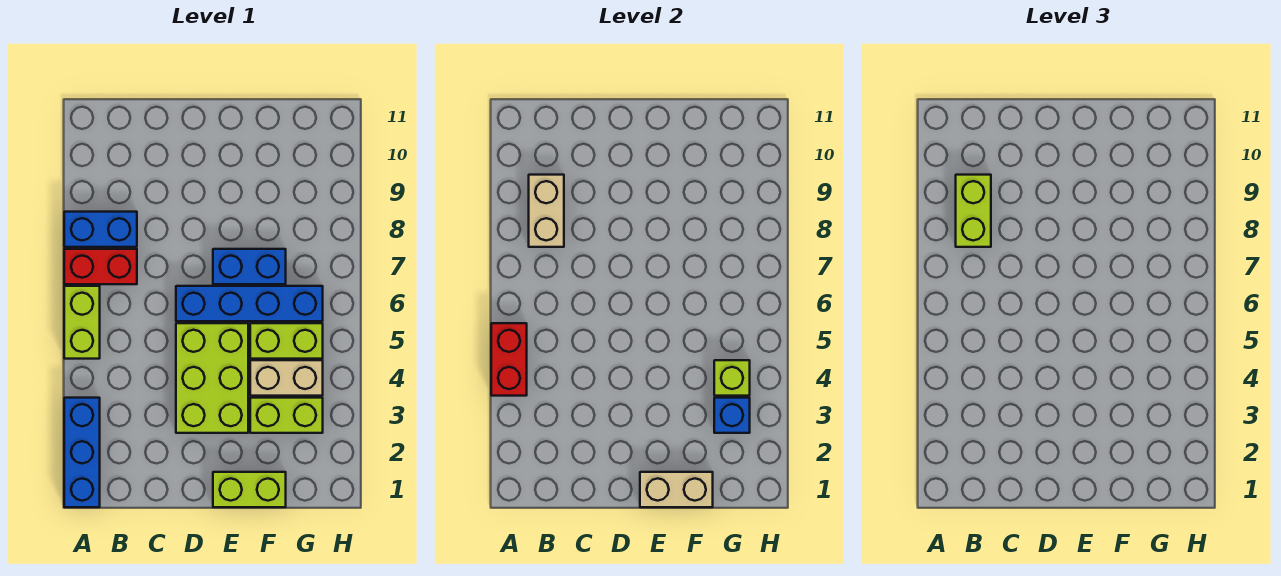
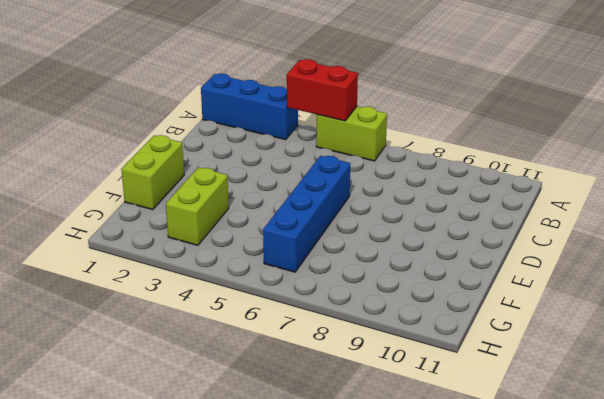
none -> red 1x2 brick [64,249,137,284]
none -> blue 1x2 brick [64,212,137,247]
none -> lime 2x3 brick [176,323,248,433]

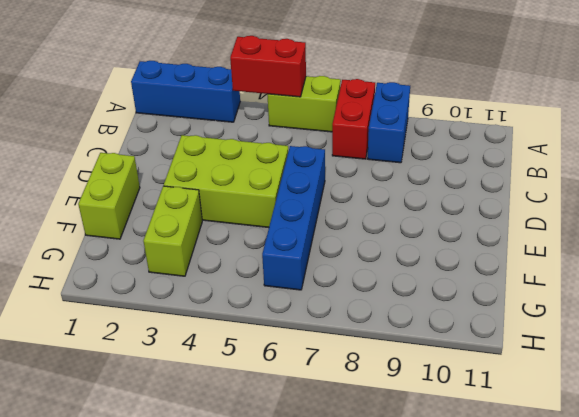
none -> blue 1x2 brick [213,249,286,284]
none -> tan 1x2 brick [250,360,323,396]
none -> lime 1x2 brick [250,323,323,359]

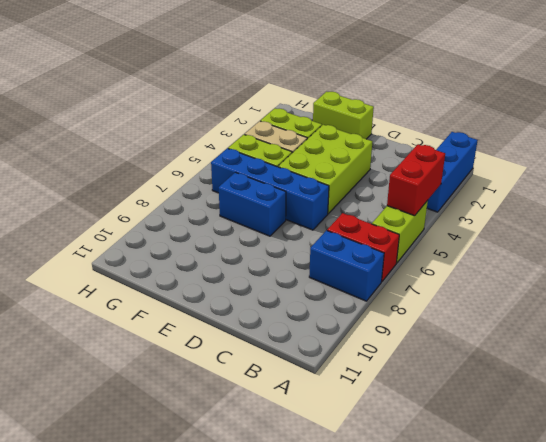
none -> tan 1x2 brick [529,175,564,247]
none -> tan 1x2 brick [640,472,713,507]
none -> blue 1x1 brick [714,398,750,433]

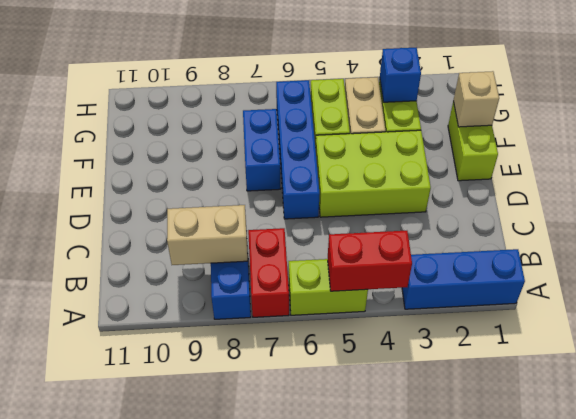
tan 1x1 brick [453,71,499,127] -> tan 1x2 brick [640,472,713,507]
none -> lime 1x1 brick [714,360,750,396]
none -> lime 1x2 brick [956,175,991,247]

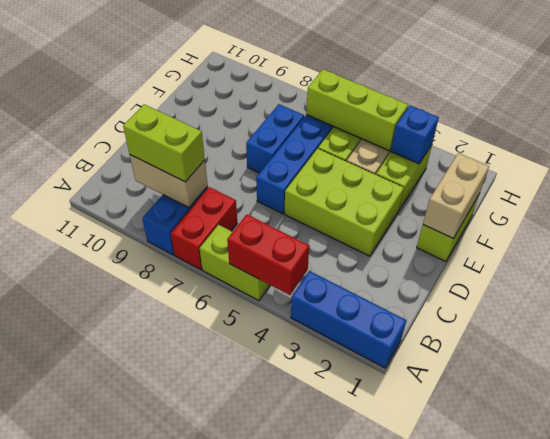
lime 1x3 brick [306,69,408,151] -> lime 1x1 brick [714,360,750,396]

